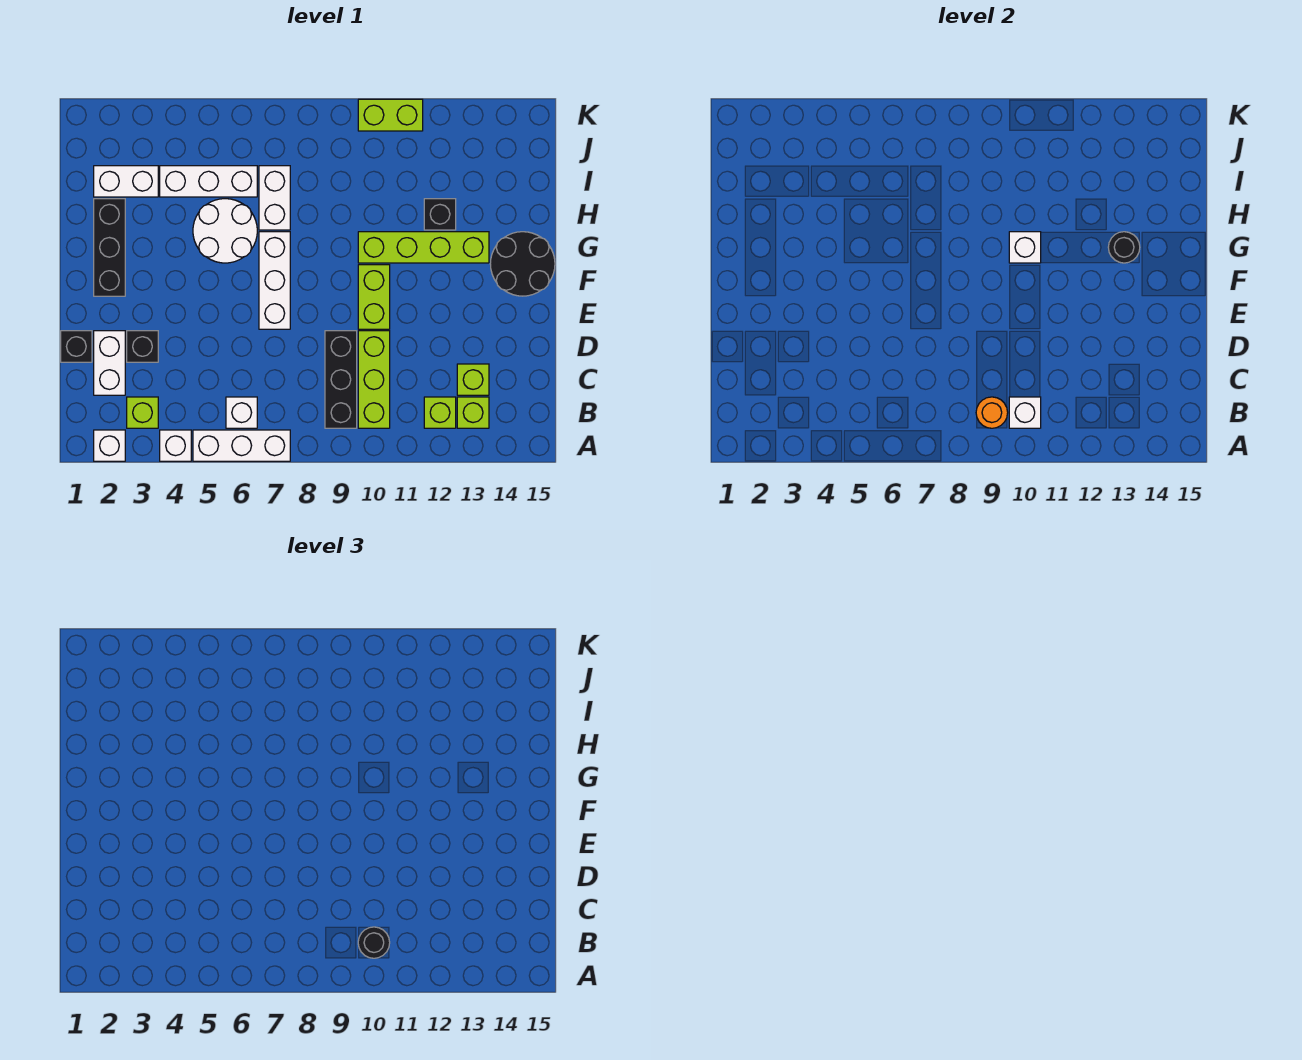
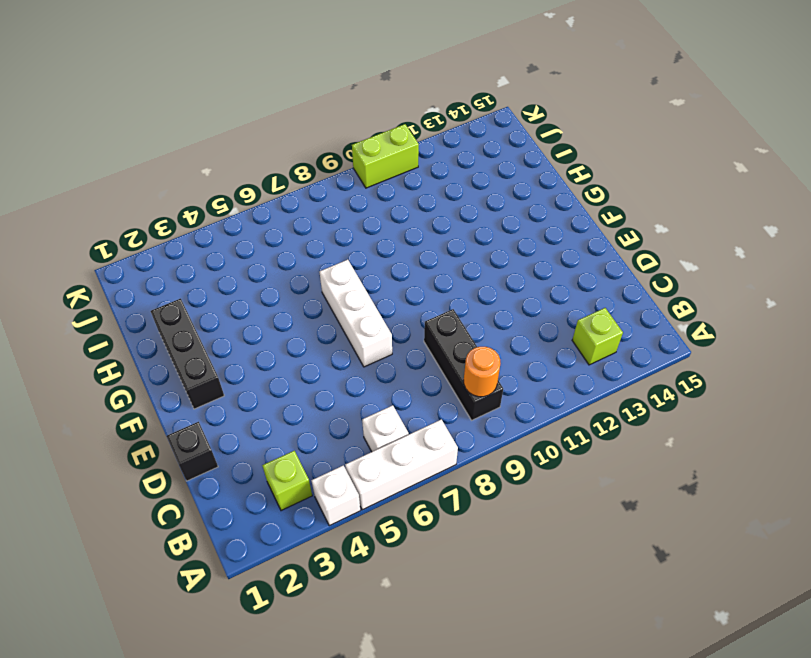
none -> white 1x1 brick [94,430,125,461]
none -> lime 1x3 brick [358,331,390,428]
none -> lime 1x1 brick [424,397,456,428]

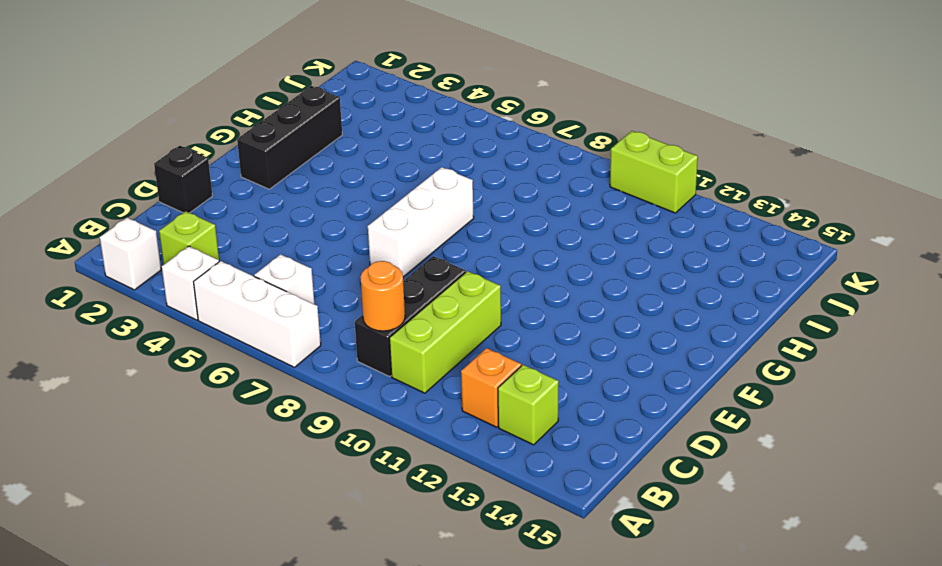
orange 1x1 brick [461,348,521,427] -> lime 1x1 brick [424,397,456,428]
none -> white 1x2 brick [94,331,125,395]
none -> lime 1x1 brick [457,364,489,395]
none -> black 1x1 brick [127,331,158,362]

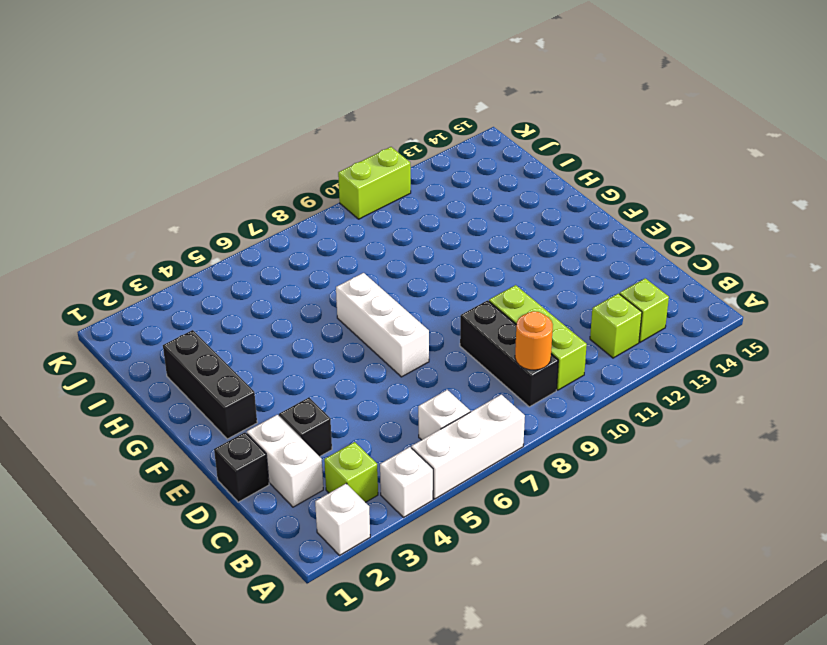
none -> lime 1x1 brick [457,364,489,395]
none -> lime 1x2 brick [358,265,390,329]
none -> black 2x2 round brick [490,232,555,296]

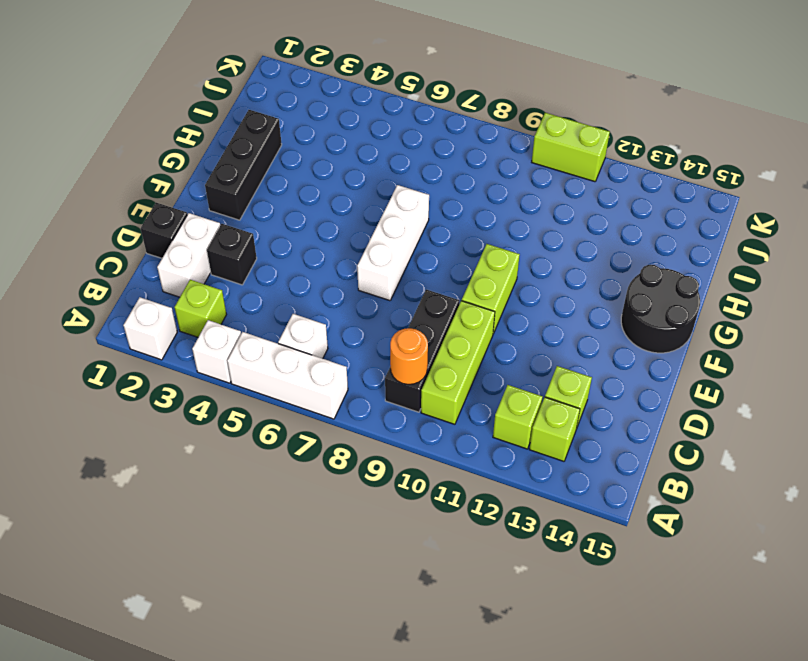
none -> white 2x2 round brick [193,199,257,263]
none -> lime 1x4 brick [358,232,489,263]
none -> white 1x2 brick [259,166,290,230]

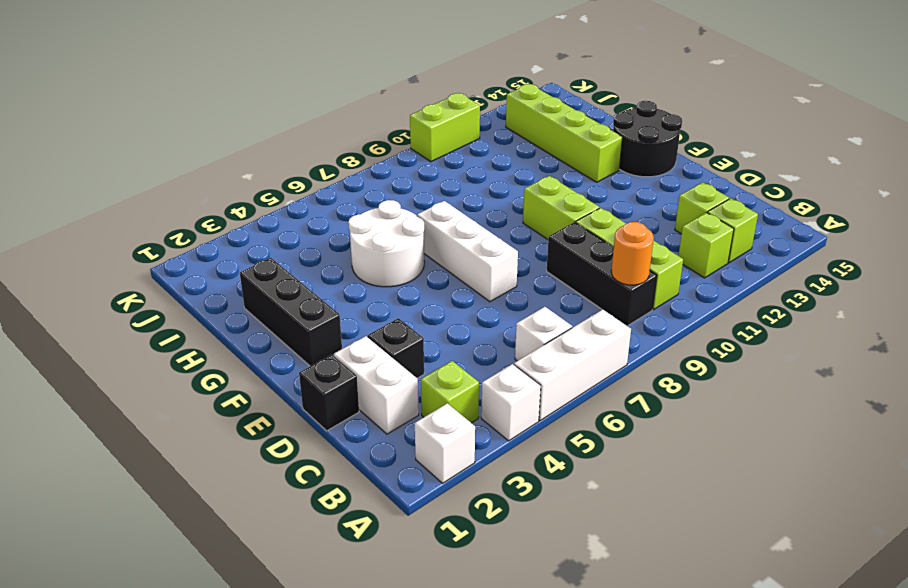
lime 1x4 brick [506,84,623,182] -> lime 1x4 brick turned to [358,232,489,263]
none -> white 1x2 brick [259,166,290,230]
none -> black 1x1 brick [424,199,456,230]
none -> white 1x2 brick [94,166,158,197]

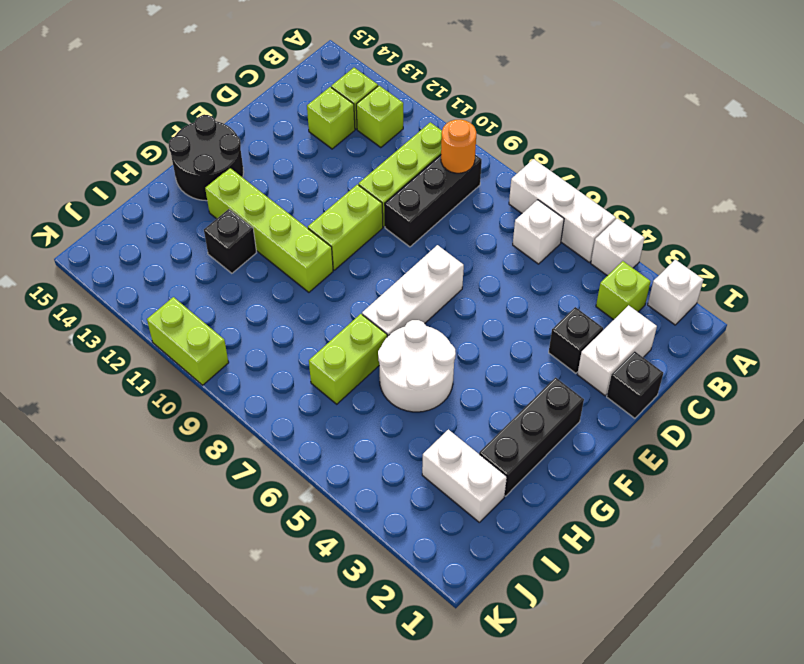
lime 1x2 brick [309,314,387,404] -> white 1x2 brick [259,166,290,230]
none -> white 1x3 brick [160,166,257,197]
none -> white 1x1 brick [1009,397,1041,428]
none -> white 1x1 brick [1009,232,1041,263]

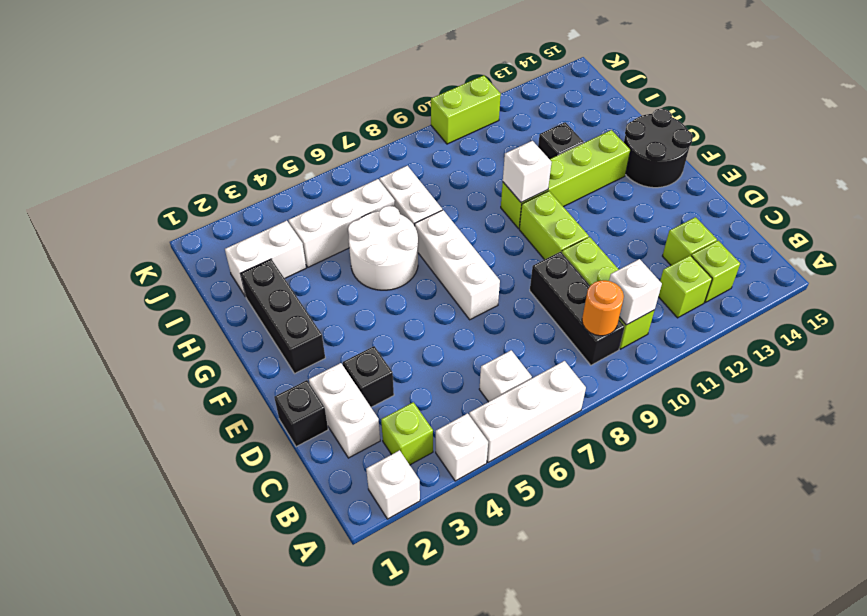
none -> black 1x1 round brick [1108,232,1140,263]
none -> black 1x1 round brick [358,927,390,958]

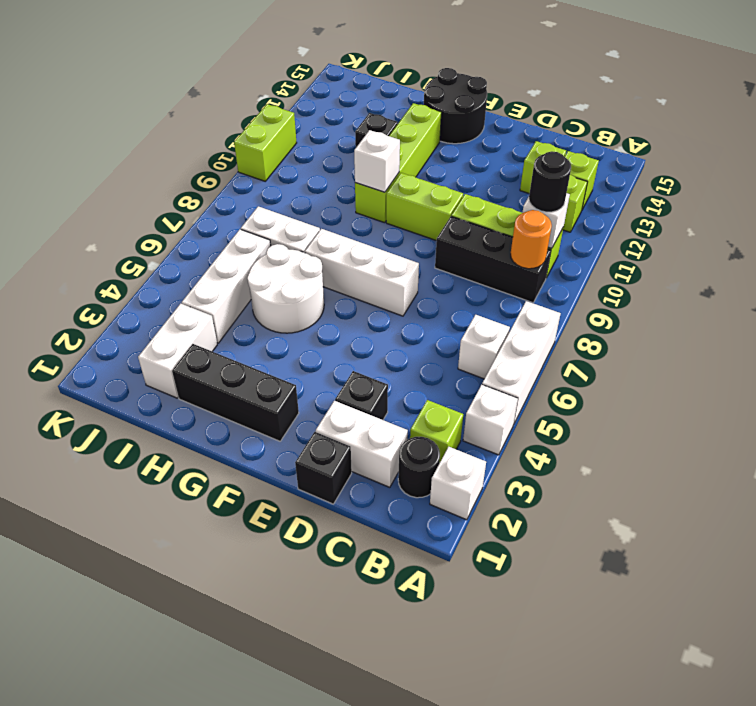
black 1x1 round brick [398,437,440,498] -> black 1x1 round brick moved to [1108,232,1140,263]

